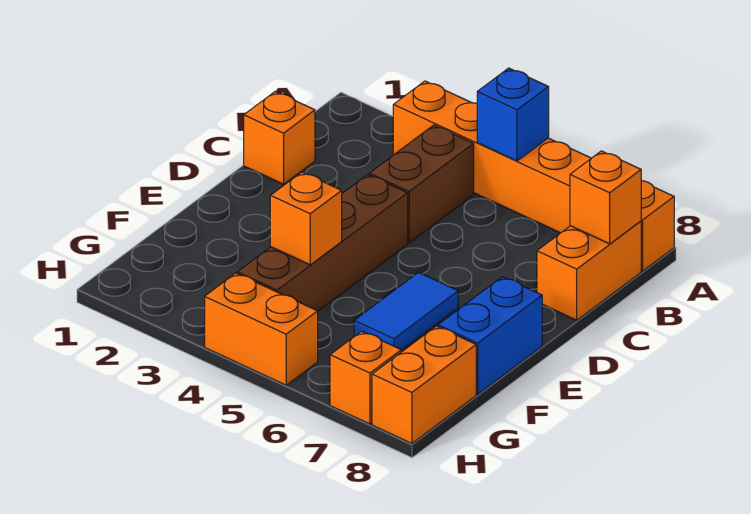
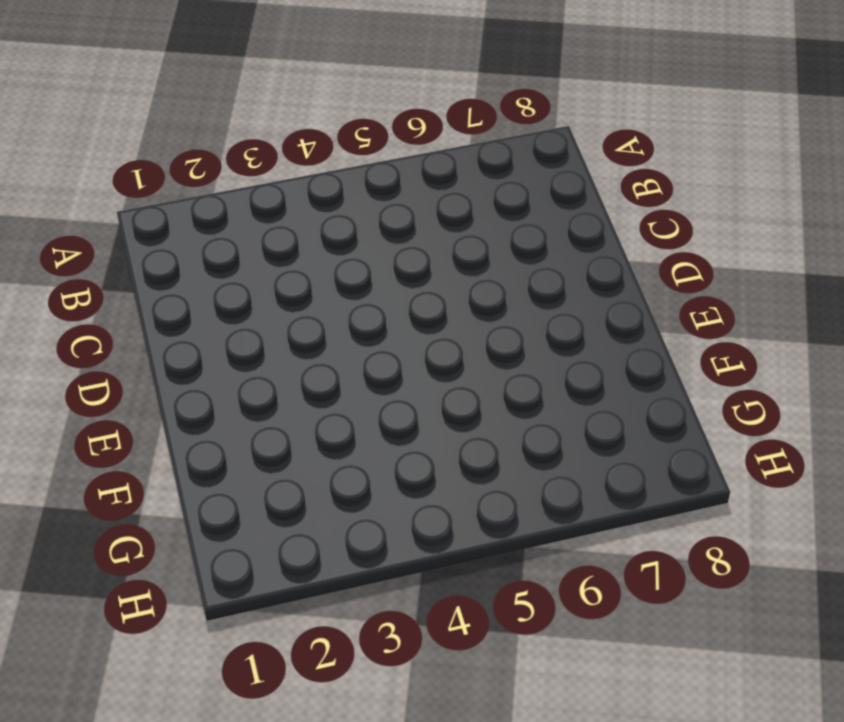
none -> orange 1x6 brick [393,81,674,271]
none -> brown 1x2 brick [369,125,474,242]
none -> orange 1x2 brick [537,221,641,320]

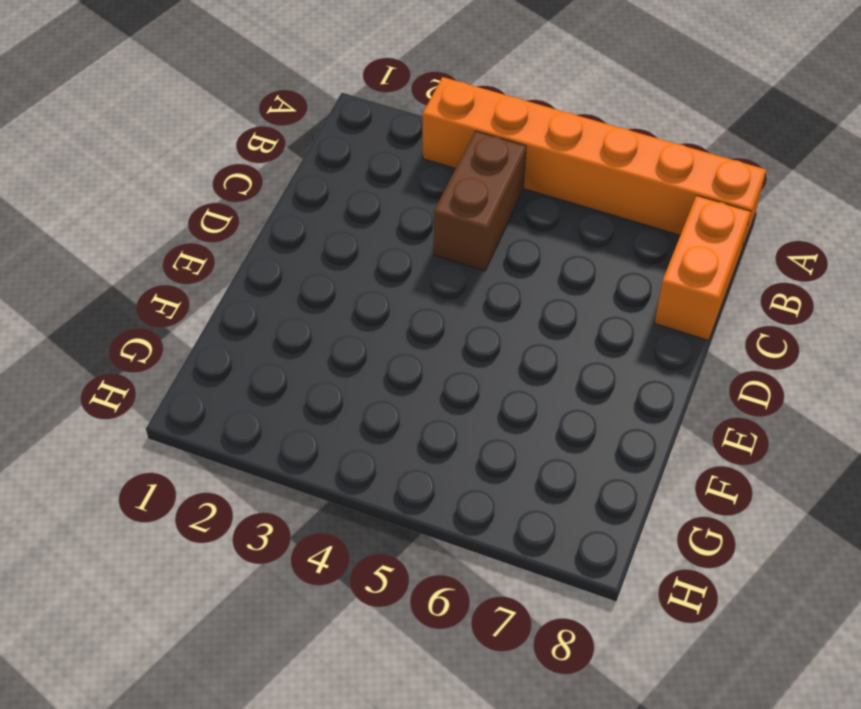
none -> orange 1x1 brick [244,92,315,184]
none -> brown 1x4 brick [237,175,408,311]
none -> blue 1x2 tile [354,272,458,350]

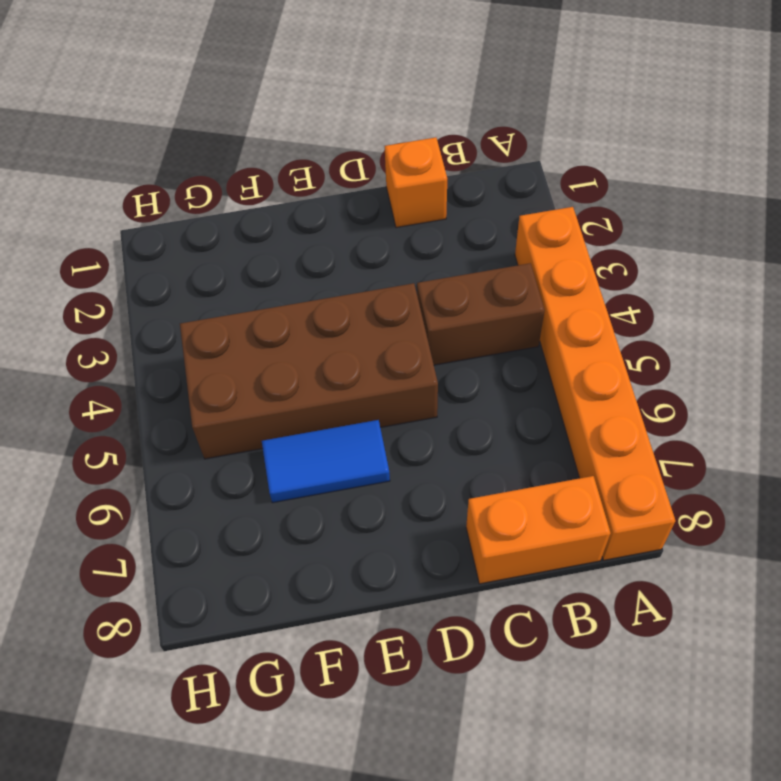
brown 2x4 brick [180,283,438,459] -> brown 1x4 brick [237,175,408,311]
none -> blue 1x2 brick [438,277,542,394]
none -> orange 1x2 brick [372,326,476,444]
none -> orange 1x2 brick [205,273,318,385]

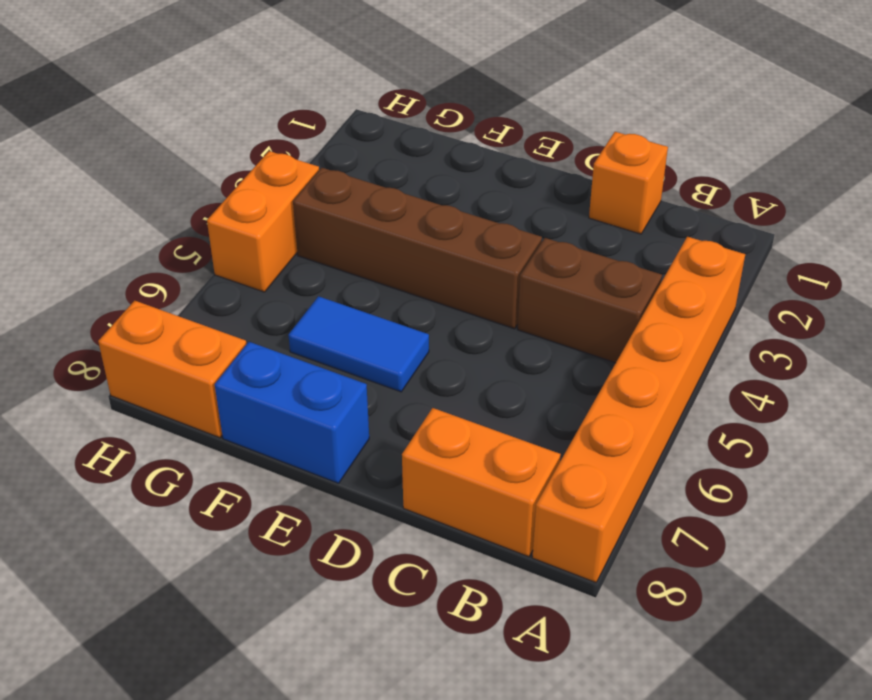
none -> orange 1x1 brick [330,331,401,424]
none -> blue 1x1 brick [477,68,549,161]
none -> orange 1x1 brick [570,151,641,244]

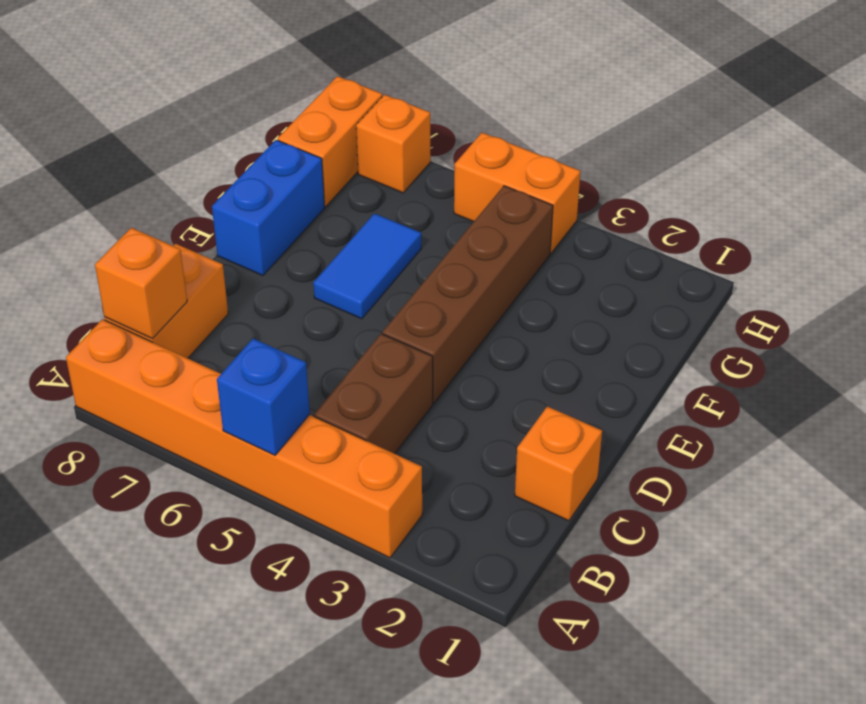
none -> orange 1x1 brick [270,172,342,265]

